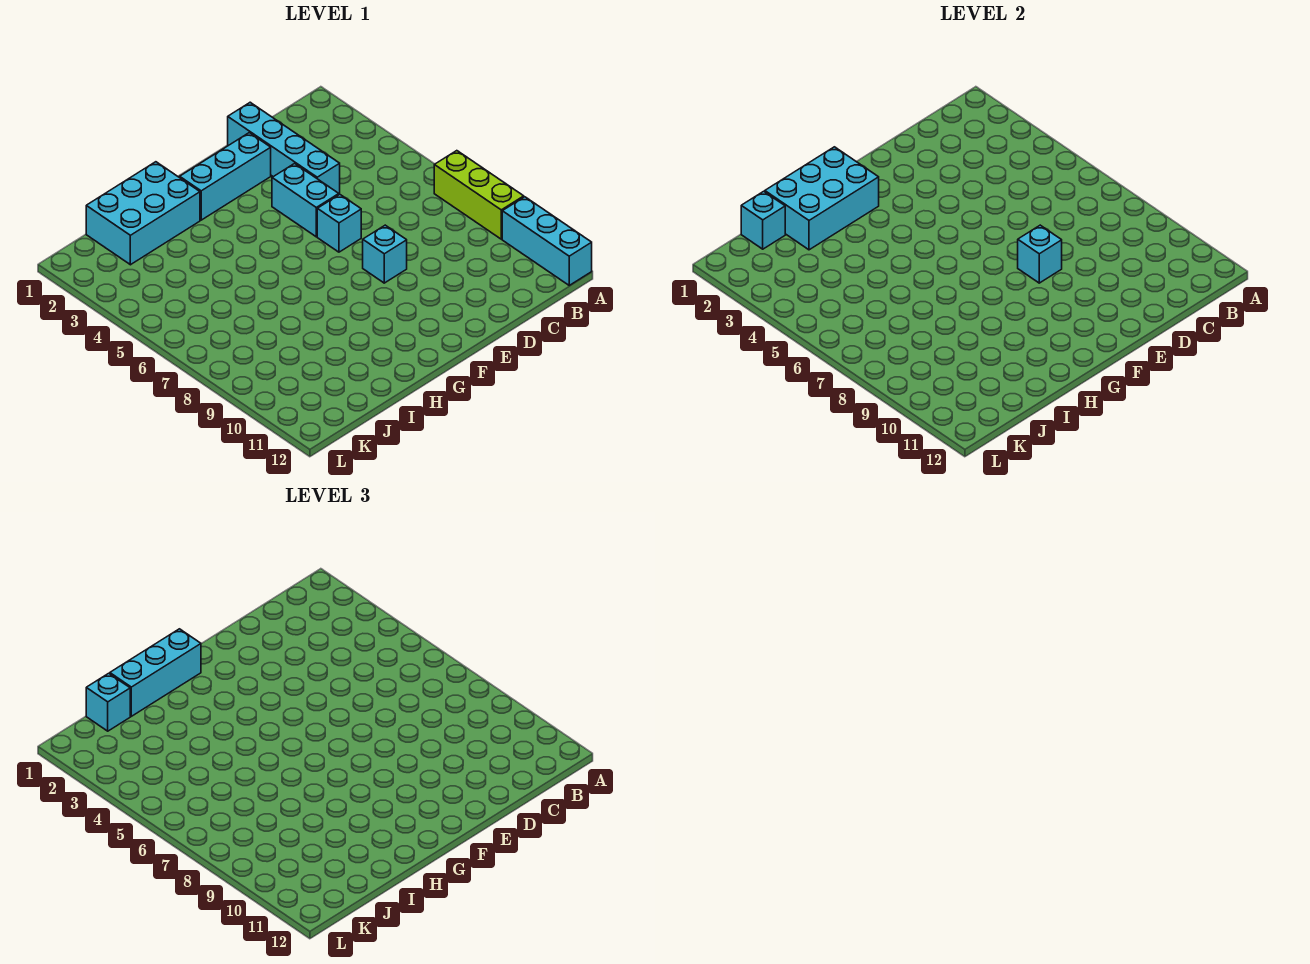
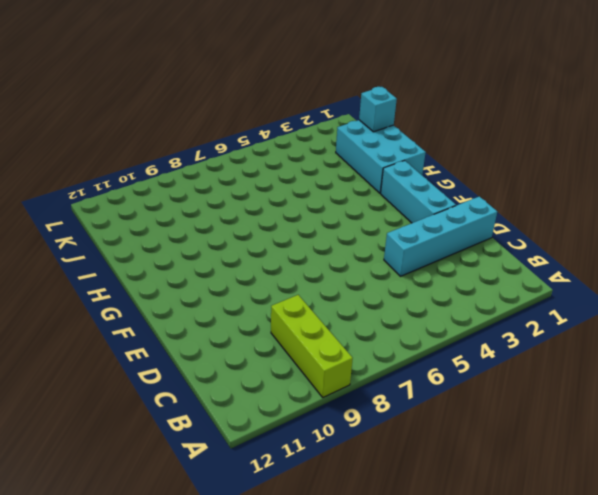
lime 1x3 brick [271,295,353,397] -> lime 1x3 brick turned to [434,151,524,239]
none -> cyan 1x3 brick [502,197,592,285]
none -> cyan 1x2 brick [272,164,339,237]
none -> cyan 1x1 brick [317,194,361,252]

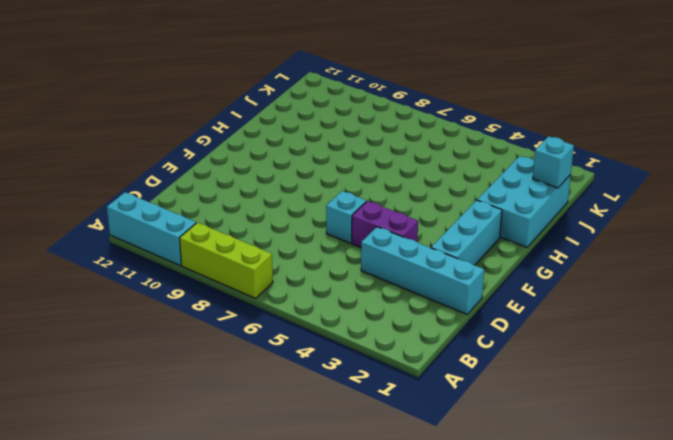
purple 1x2 brick [352,201,418,248] -> cyan 1x2 brick [272,164,339,237]
none -> cyan 1x1 brick [363,225,407,283]
none -> cyan 1x1 brick [1018,225,1062,283]
none -> cyan 2x3 brick [765,147,879,250]

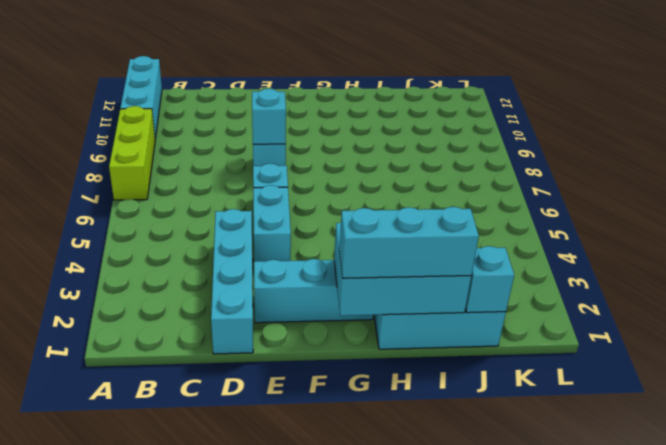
none -> cyan 1x1 brick [86,673,130,731]

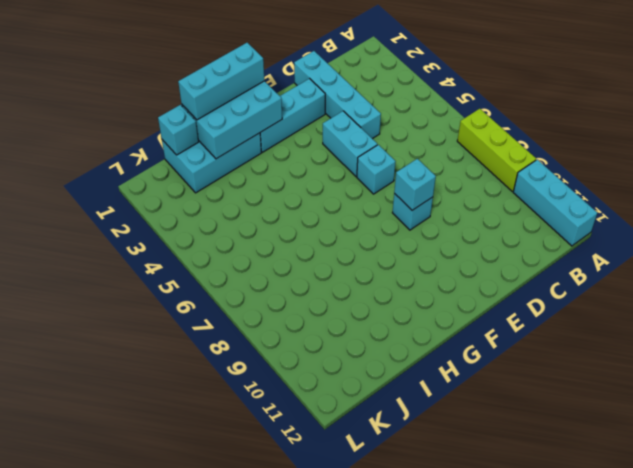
none -> cyan 1x1 brick [86,673,130,731]

